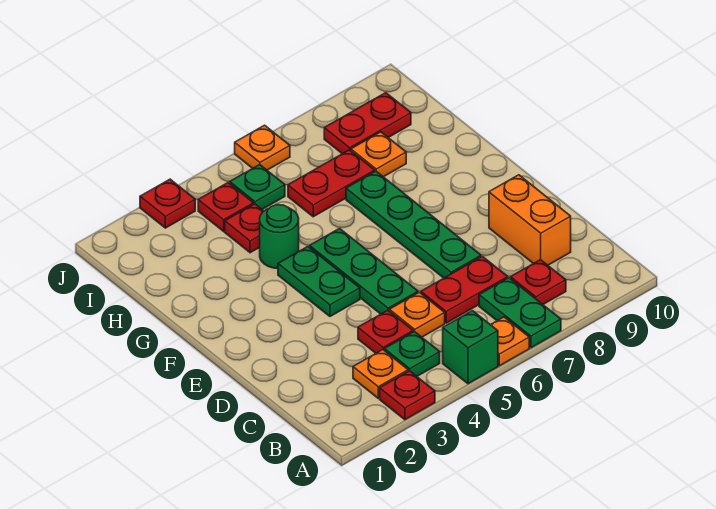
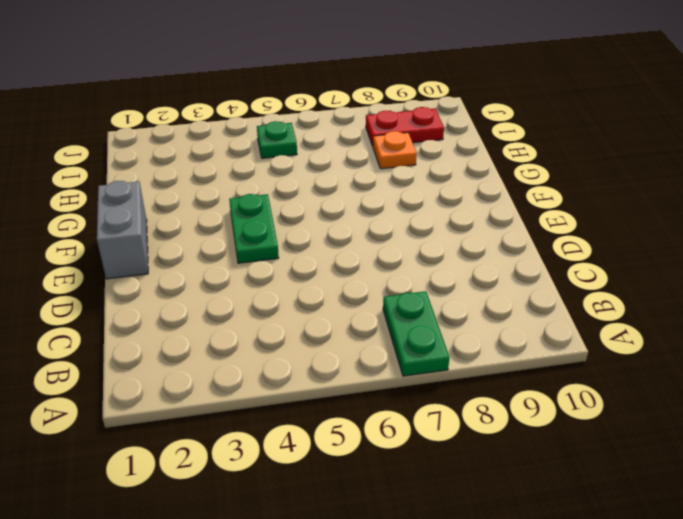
grey 1x2 brick [97,181,148,279] -> none
none -> red 1x1 plate [380,371,435,420]
none -> green 1x1 brick [443,311,498,384]
none -> orange 1x1 plate [491,317,529,366]

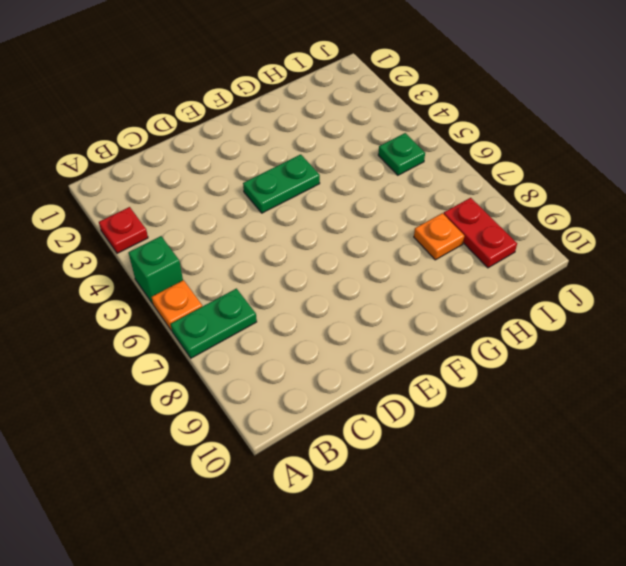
none -> orange 1x1 plate [353,350,408,398]
none -> green 1x1 plate [384,331,440,376]
none -> red 1x1 plate [511,260,566,304]

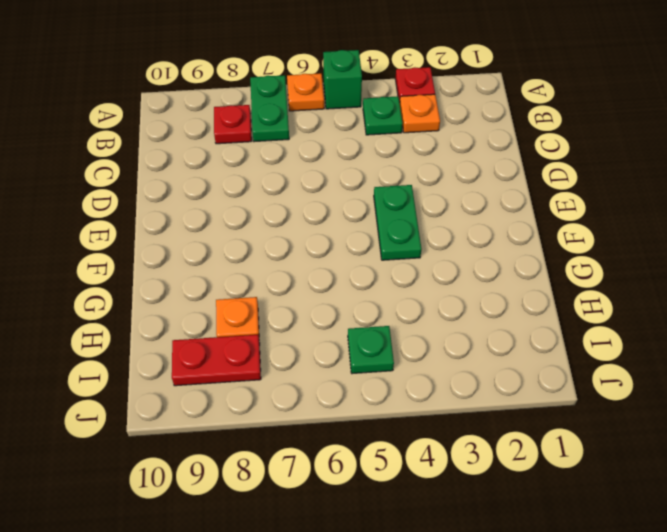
none -> red 1x1 plate [358,310,413,353]
none -> orange 1x1 plate [389,292,445,337]
none -> red 1x2 plate [421,256,508,323]

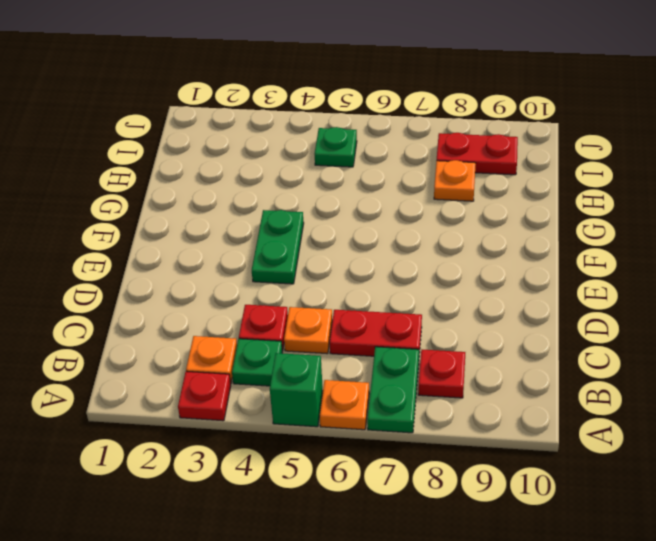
none -> orange 1x2 brick [489,175,571,265]
none -> green 1x3 plate [310,229,418,314]
none -> green 1x4 plate [346,171,481,278]

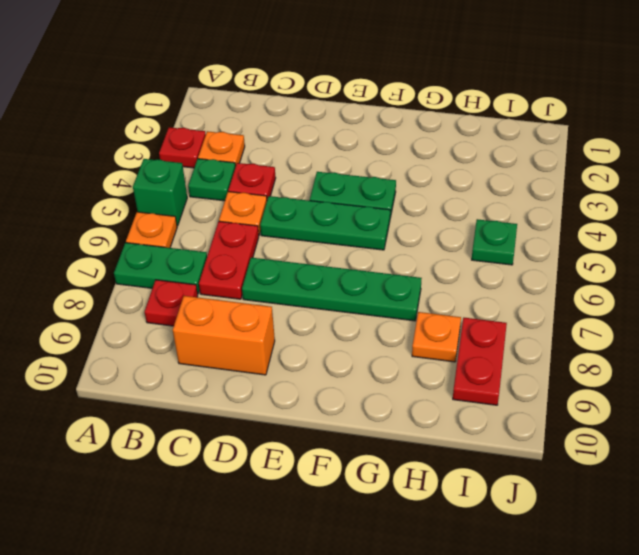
none -> green 1x1 round brick [260,205,299,269]
none -> red 1x1 plate [225,204,264,253]
none -> red 1x2 plate [288,150,375,217]

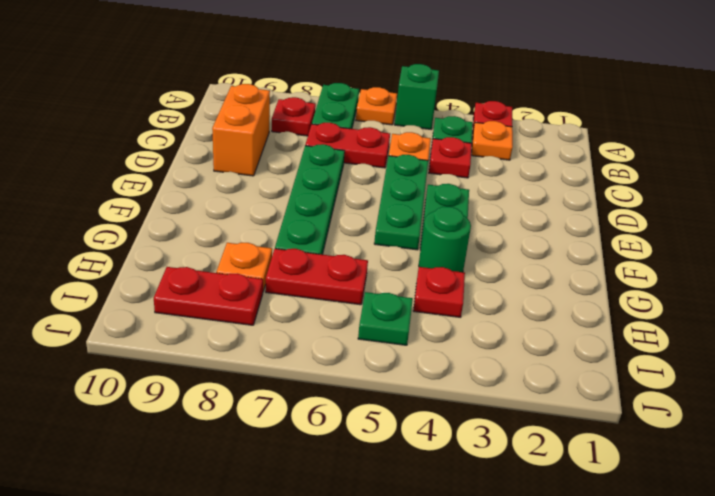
none -> red 1x1 plate [198,183,254,231]
none -> red 1x1 plate [140,179,195,228]
none -> orange 1x1 plate [235,125,290,170]

